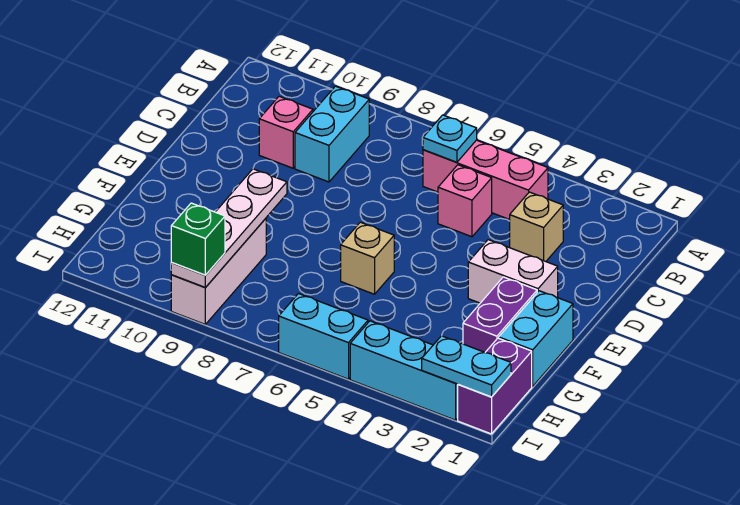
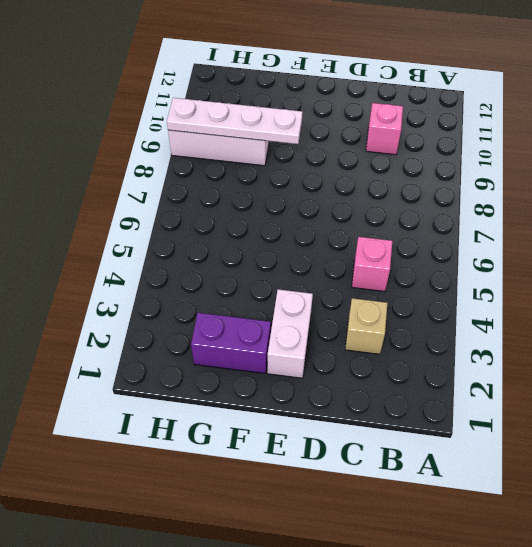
none -> pink 1x3 brick [423,140,548,220]
none -> cyan 1x2 brick [295,86,369,182]
none -> cyan 1x2 brick [499,291,573,386]

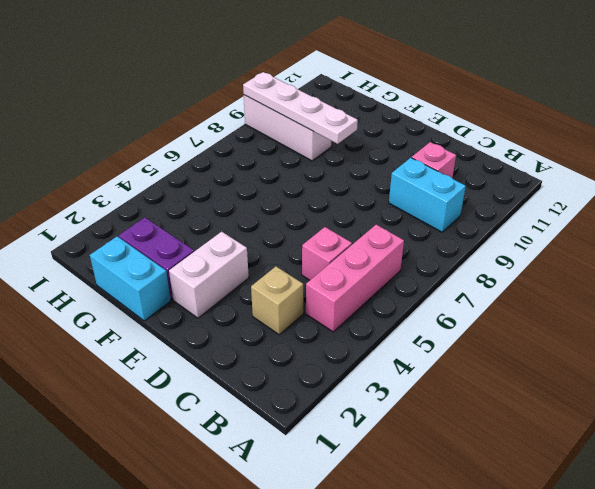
none -> tan 1x1 brick [341,222,394,294]
none -> purple 1x2 brick [458,338,532,434]
none -> cyan 1x3 brick [350,321,458,420]

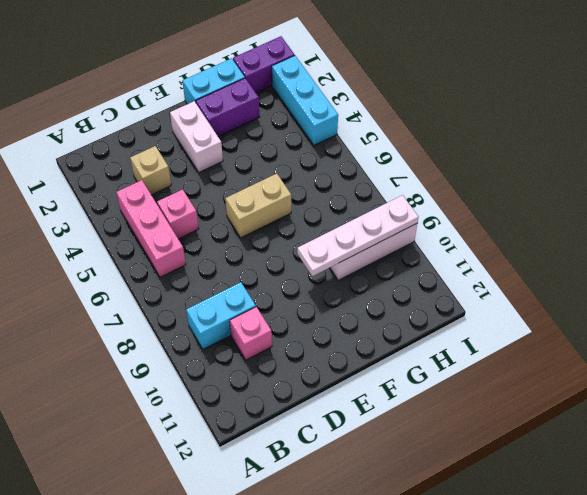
tan 1x2 brick [225,174,291,238] -> tan 1x1 brick [341,222,394,294]
none -> cyan 1x2 brick [279,294,368,379]
none -> cyan 1x1 plate [423,115,477,162]
none -> cyan 1x2 plate [422,336,511,397]

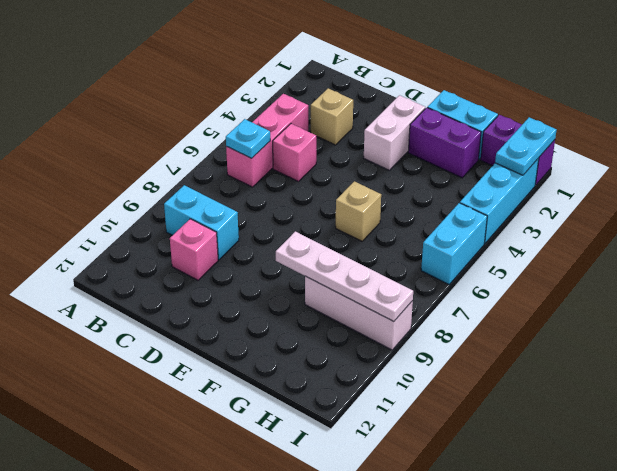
none -> green 1x1 brick [171,203,225,275]

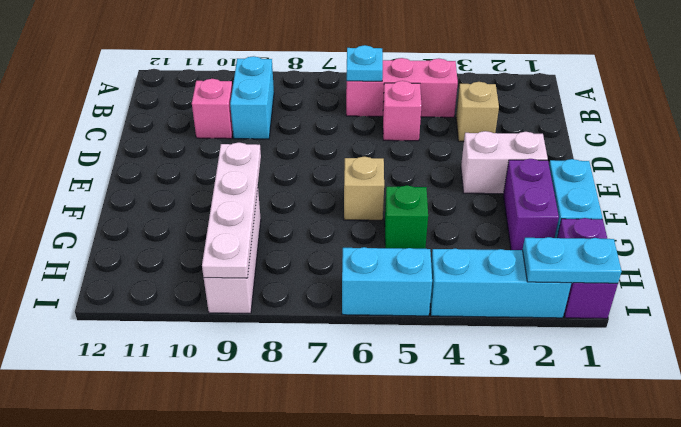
green 1x1 brick [385,186,428,249] -> green 1x1 brick moved to [171,203,225,275]

